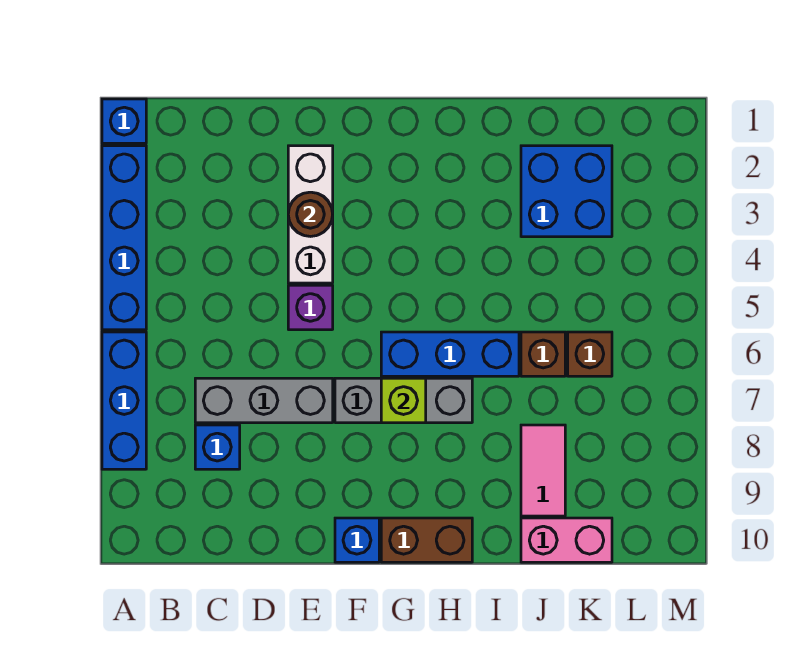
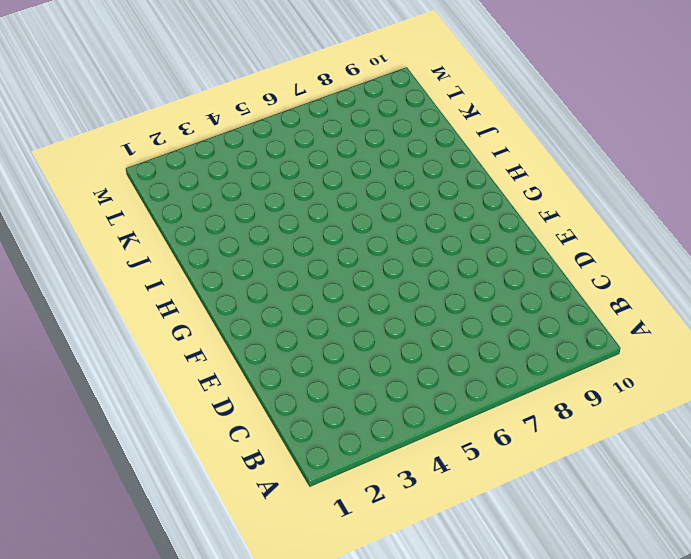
none -> blue 1x1 brick [102,99,146,143]
none -> blue 1x4 brick [102,146,146,330]
none -> blue 1x3 brick [102,332,146,469]

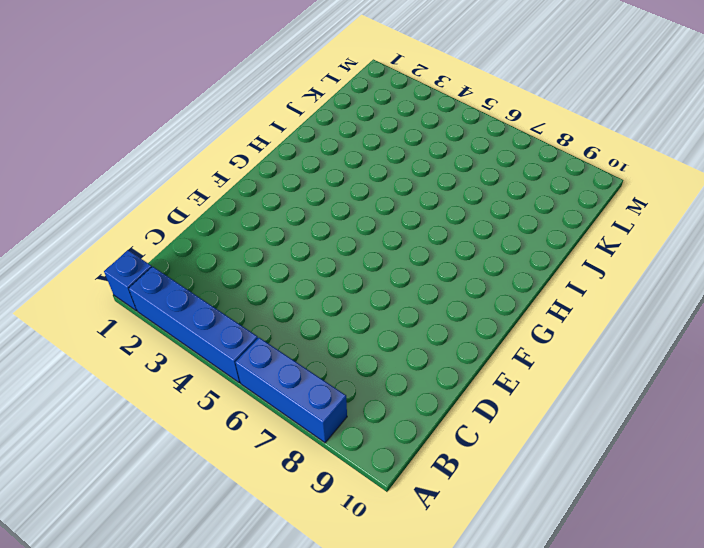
none -> grey 1x3 brick [195,378,333,423]
none -> blue 1x1 brick [195,425,240,469]
none -> white 1x3 brick [288,146,333,283]

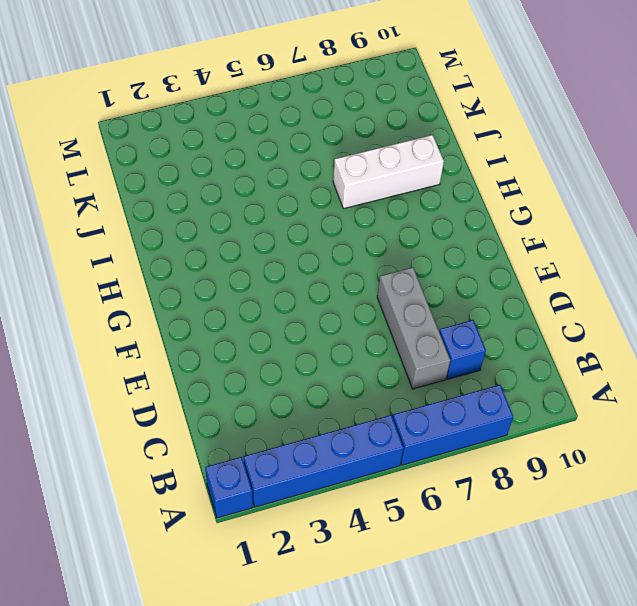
white 1x3 brick [333,135,444,209] -> white 1x3 brick moved to [288,146,333,283]
none -> purple 1x1 brick [288,285,333,330]
none -> grey 1x3 brick [335,378,472,423]
none -> blue 1x1 brick [335,518,379,562]

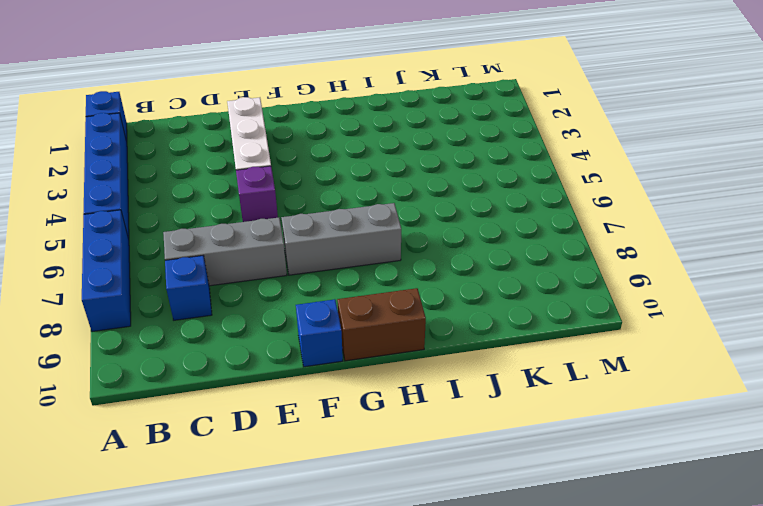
none -> blue 1x3 brick [381,332,519,376]
none -> blue 2x2 brick [521,146,612,237]
none -> brown 1x1 brick [521,332,565,376]

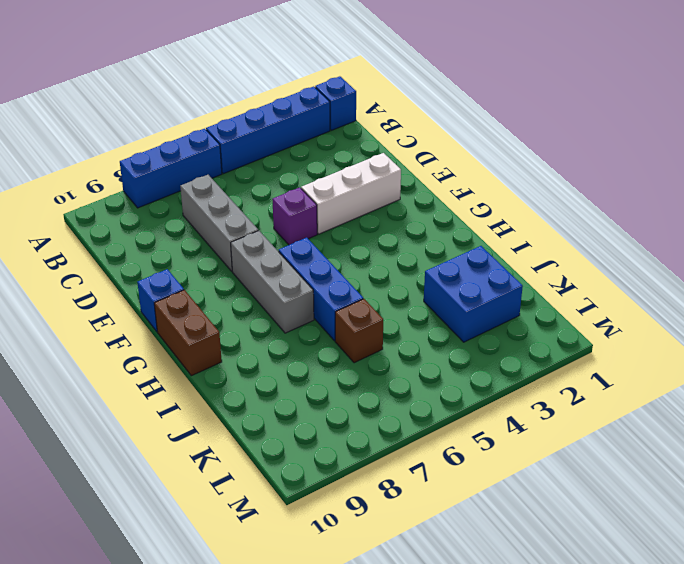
none -> blue 1x1 brick [195,425,240,469]
none -> pink 1x2 tile [521,425,565,516]
none -> pink 1x2 brick [521,518,612,562]

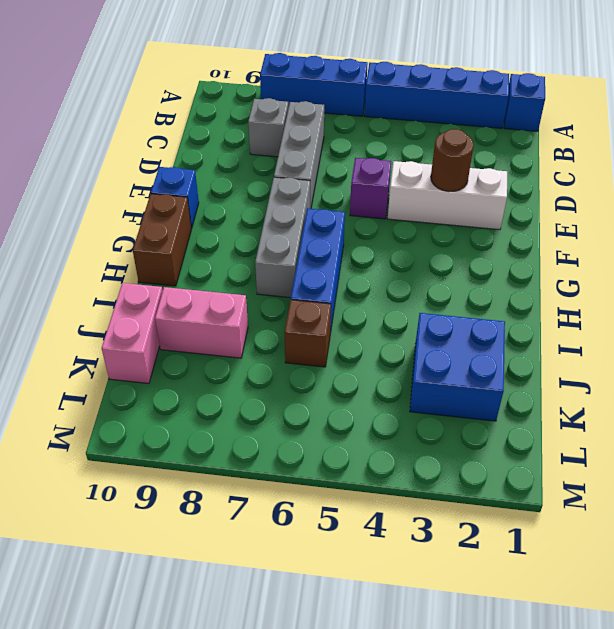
grey 1x1 brick [248,98,288,157] -> blue 1x1 brick [195,425,240,469]
pink 1x2 brick [155,287,248,358] -> pink 1x2 tile [521,425,565,516]
none -> brown 1x1 brick [568,332,612,376]
none -> lime 1x1 brick [381,378,426,423]

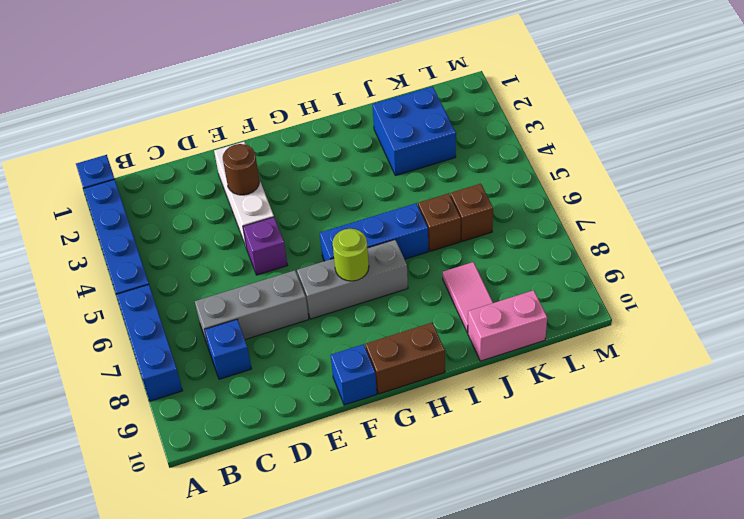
lime 1x1 round brick [333,229,369,281] -> lime 1x1 brick [381,378,426,423]

